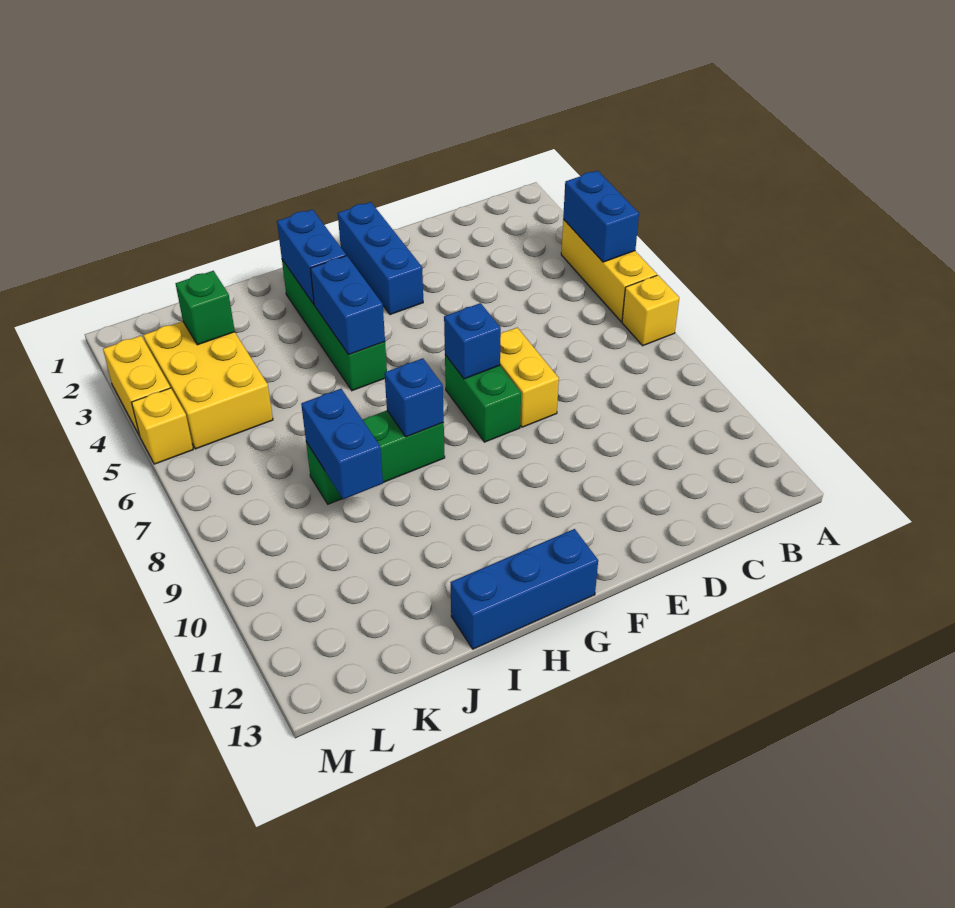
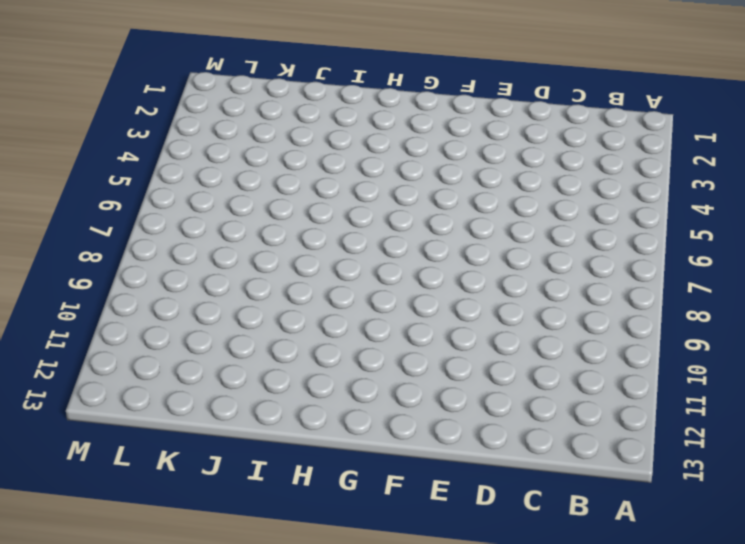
none -> yellow 1x3 brick [561,219,657,322]
none -> yellow 1x1 brick [622,275,679,346]
none -> yellow 1x2 brick [500,328,559,427]

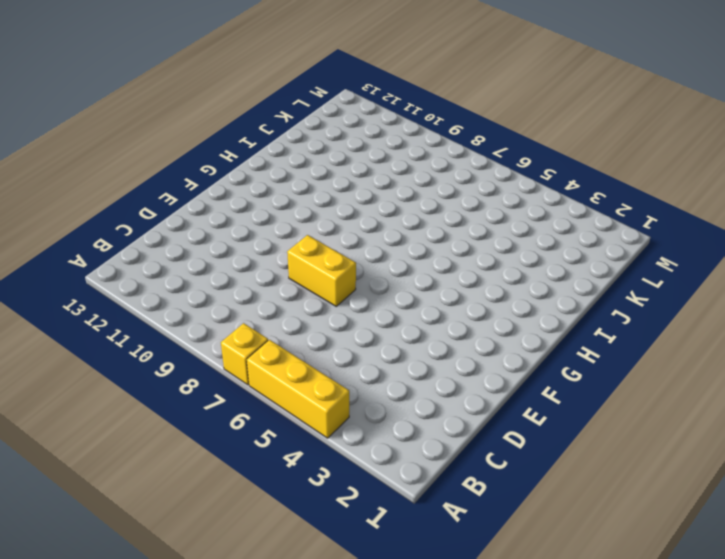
none -> blue 1x3 brick [338,202,423,315]
none -> green 1x2 brick [445,355,521,442]
none -> blue 1x3 brick [450,529,598,649]

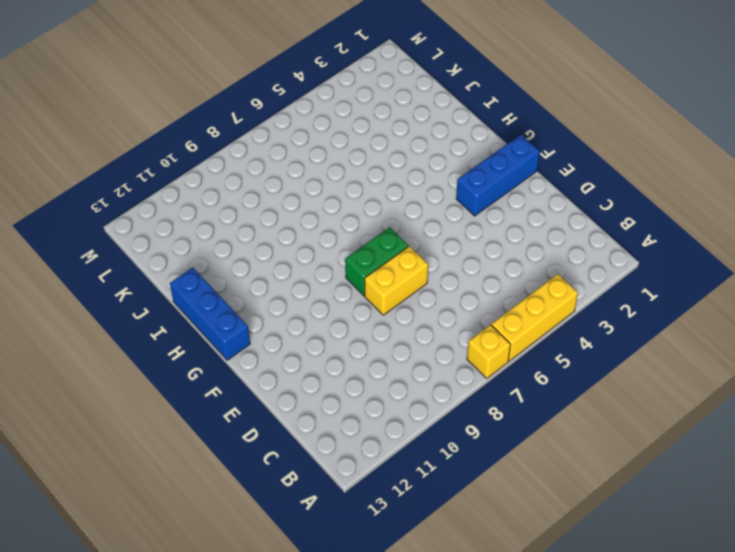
none -> green 1x4 brick [282,260,387,391]
none -> green 1x3 brick [306,410,445,504]
none -> yellow 2x3 brick [143,321,273,449]

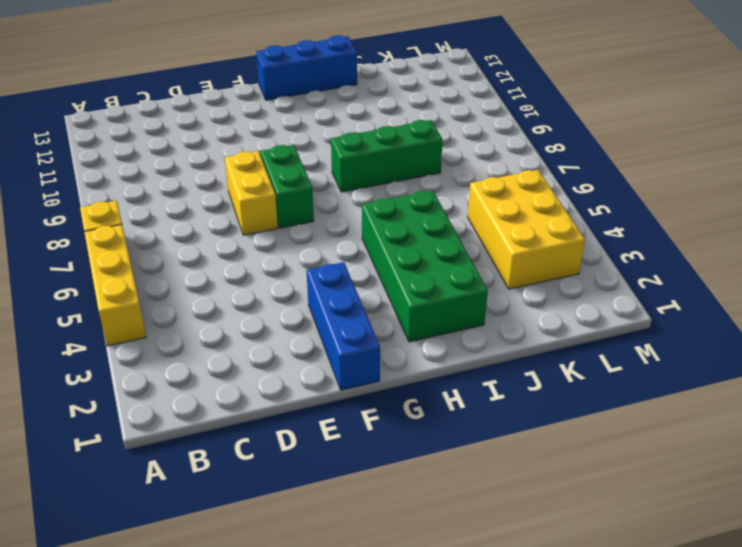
green 2x4 brick [362,190,488,342] -> green 1x4 brick [282,260,387,391]
none -> yellow 1x2 brick [103,336,170,436]
none -> yellow 1x1 brick [132,388,193,464]
none -> blue 1x2 brick [563,171,639,262]

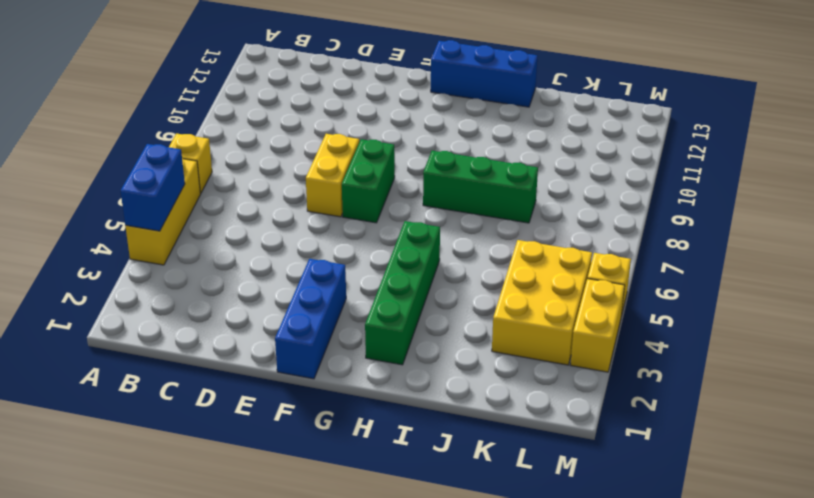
none -> blue 1x1 brick [444,303,501,379]
none -> blue 1x2 brick [277,209,346,304]
none -> blue 1x2 brick [310,256,385,355]

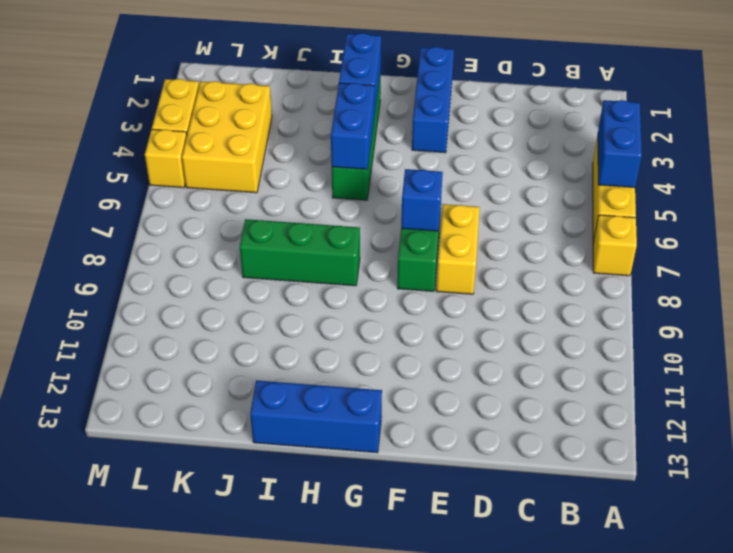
none -> blue 1x1 brick [385,358,444,437]
none -> blue 1x2 brick [301,389,383,499]
none -> green 1x1 brick [176,271,235,345]

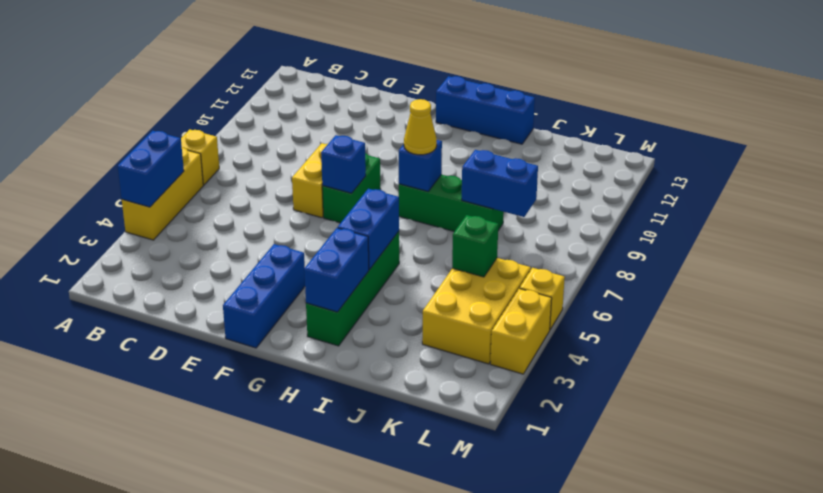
yellow 1x1 cone [404,99,437,155] -> none
blue 1x2 brick [462,150,538,217] -> blue 1x2 brick turned to [301,389,383,499]
green 1x1 brick [452,215,498,277] -> green 1x1 brick moved to [176,271,235,345]

